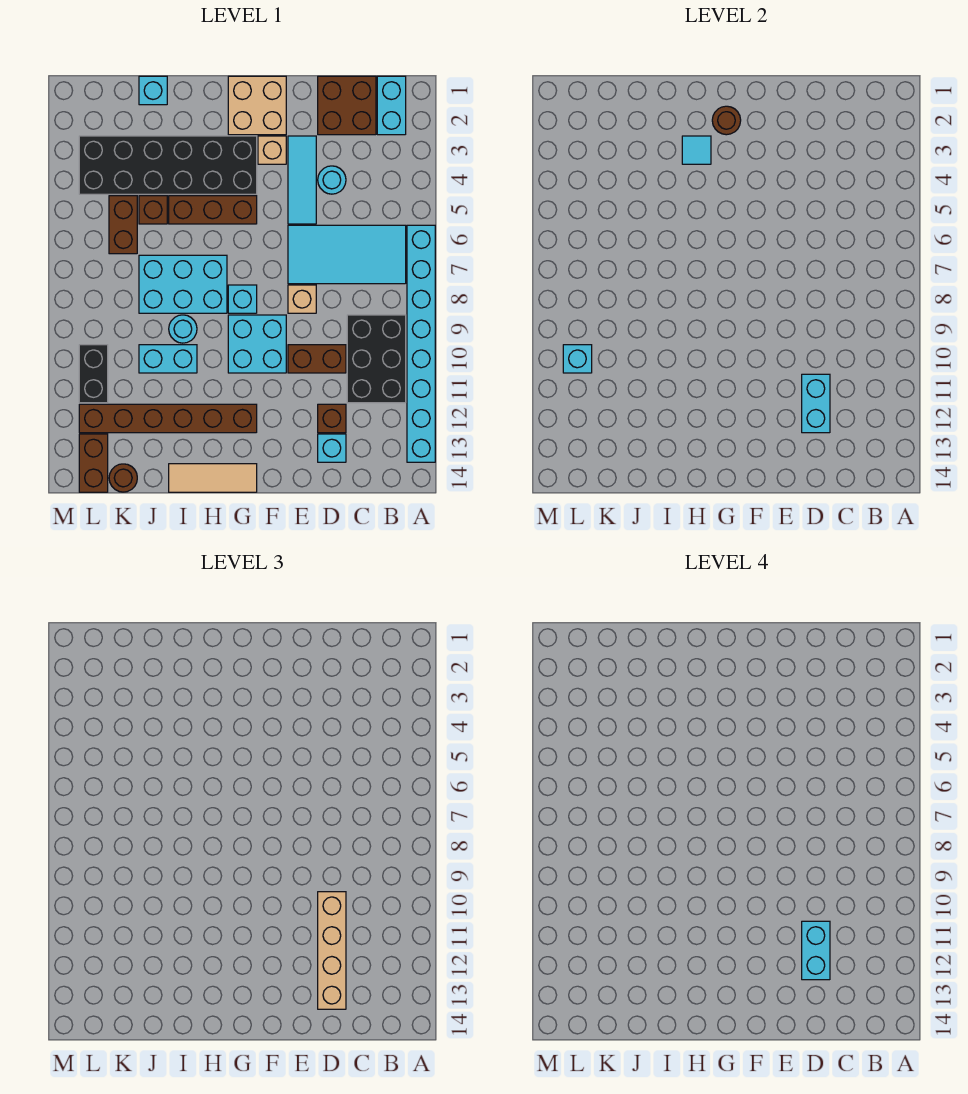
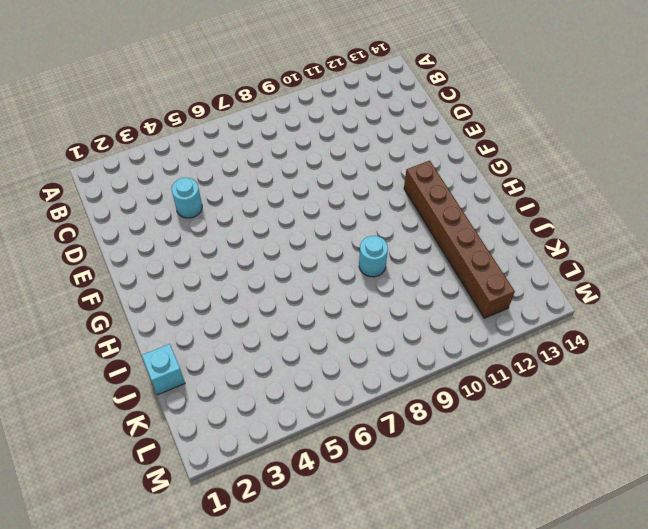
none -> cyan 1x8 brick [407,225,435,462]
none -> cyan 1x2 brick [377,76,406,135]
none -> cyan 2x4 tile [288,225,406,284]
none -> black 2x3 brick [347,315,406,403]

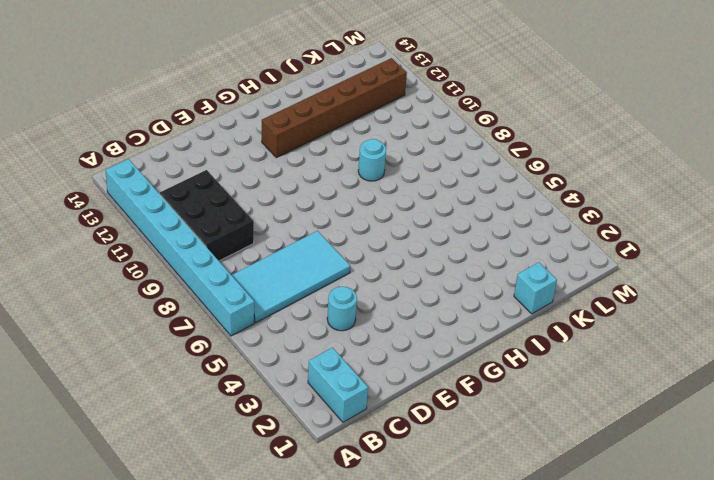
none -> brown 2x2 brick [318,76,376,135]
none -> brown 1x2 brick [288,345,346,373]
none -> brown 1x1 brick [318,404,346,433]
none -> cyan 1x1 brick [318,434,346,462]

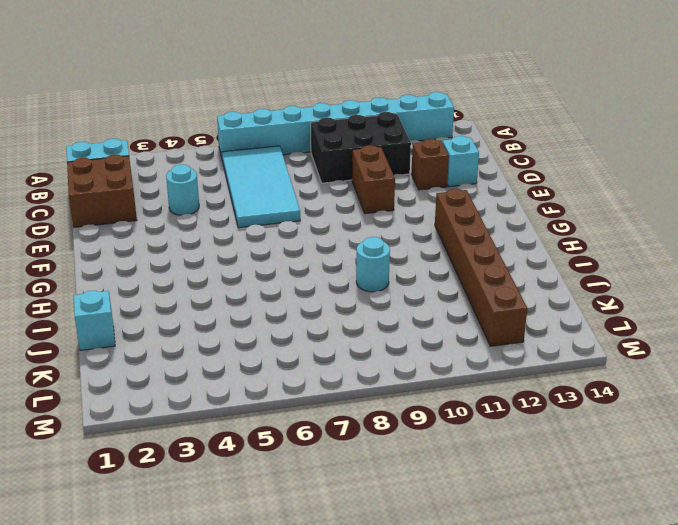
none -> cyan 1x3 tile [288,136,316,224]
none -> tan 1x1 brick [288,285,316,313]
none -> tan 2x2 brick [228,76,286,135]
none -> tan 1x1 brick [258,136,286,164]

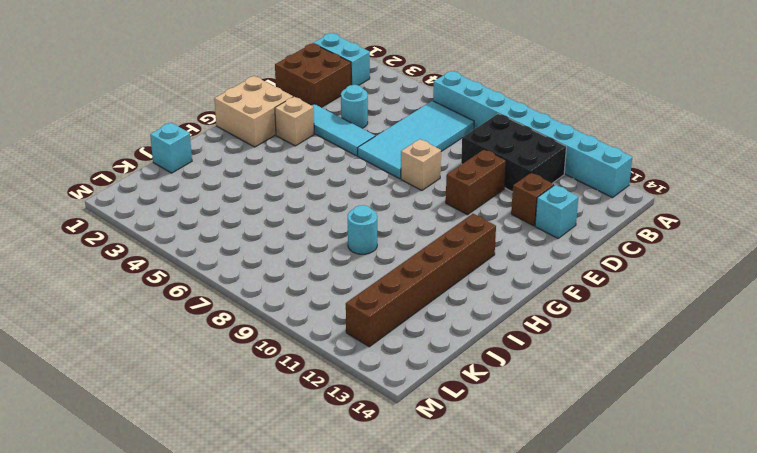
none -> cyan 2x2 brick [228,315,286,373]
none -> black 2x6 brick [79,136,257,194]
none -> brown 1x3 brick [169,196,257,224]
none -> cyan 1x1 brick [228,285,257,313]

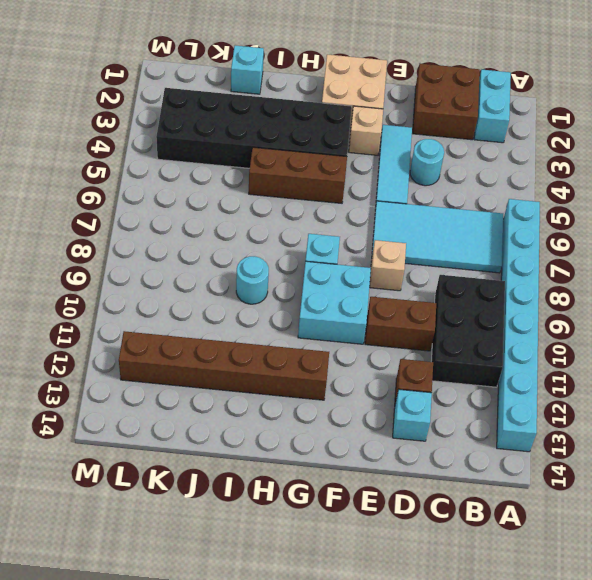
none -> tan 1x3 tile [169,464,257,492]
none -> cyan 2x3 brick [139,255,227,313]
none -> cyan 1x2 brick [139,345,197,373]
none -> brown 1x1 brick [139,196,167,224]

